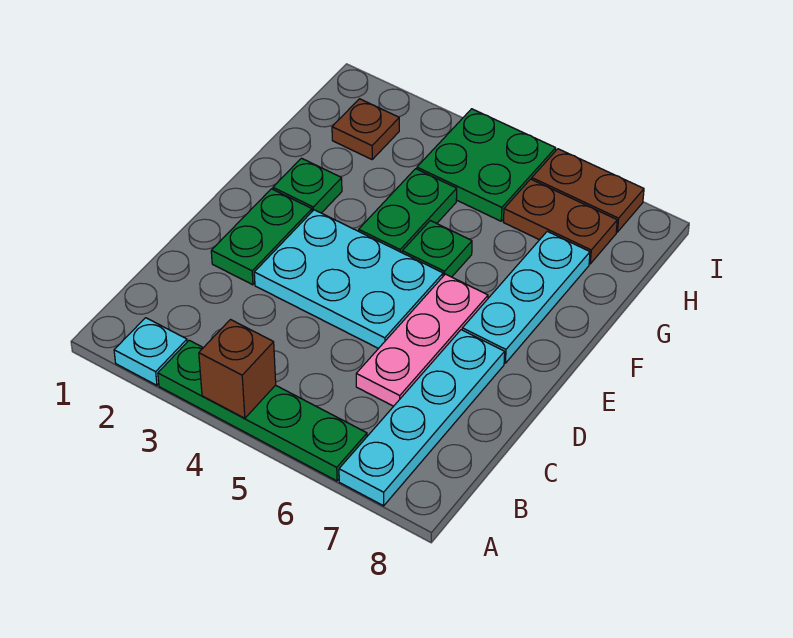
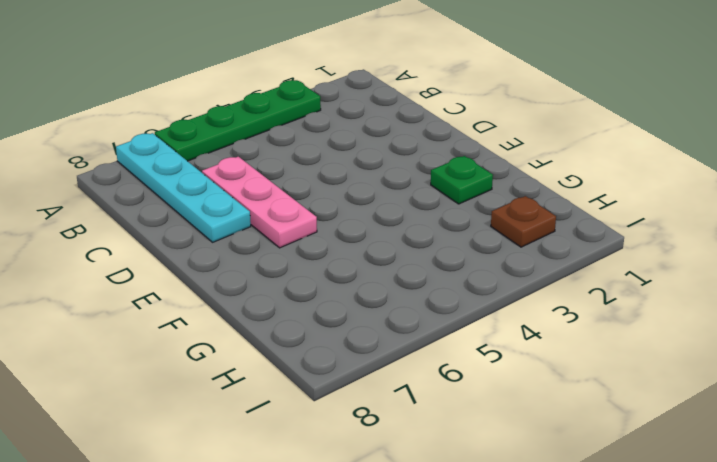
none -> cyan 1x1 plate [114,318,187,385]
none -> green 1x2 plate [211,189,312,285]
none -> cyan 2x3 plate [254,210,443,349]

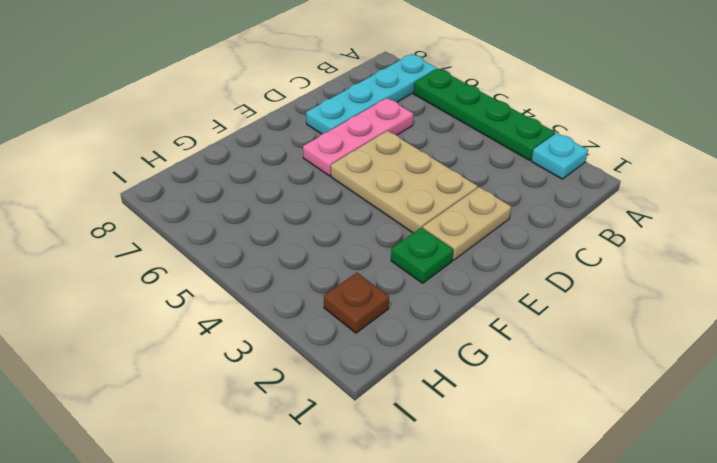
tan 1x2 plate [423,187,511,260] -> green 1x2 plate [211,189,312,285]
tan 2x3 plate [331,131,478,233] -> cyan 2x3 plate [254,210,443,349]
none -> cyan 1x3 plate [462,231,590,363]
none -> green 1x2 plate [359,169,457,253]
none -> green 1x1 plate [402,221,472,277]

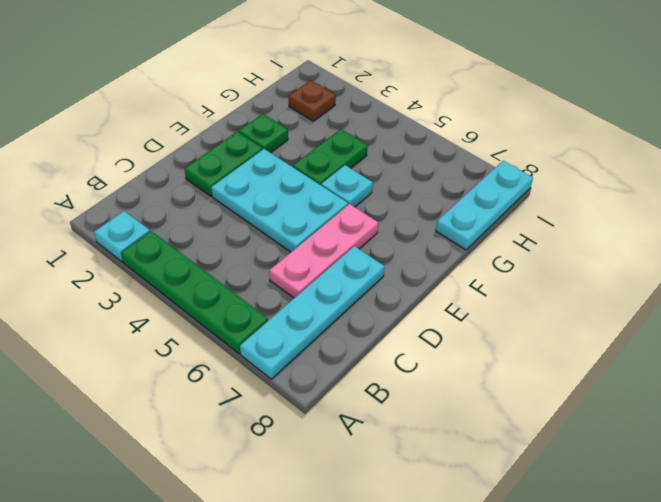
cyan 1x1 plate [321,165,373,207] -> green 1x1 plate [402,221,472,277]
cyan 1x3 plate [436,161,533,250] -> cyan 1x3 plate moved to [462,231,590,363]
none -> green 2x2 plate [417,109,556,221]
none -> brown 1x2 plate [504,179,617,264]
none -> brown 1x2 plate [532,149,644,232]

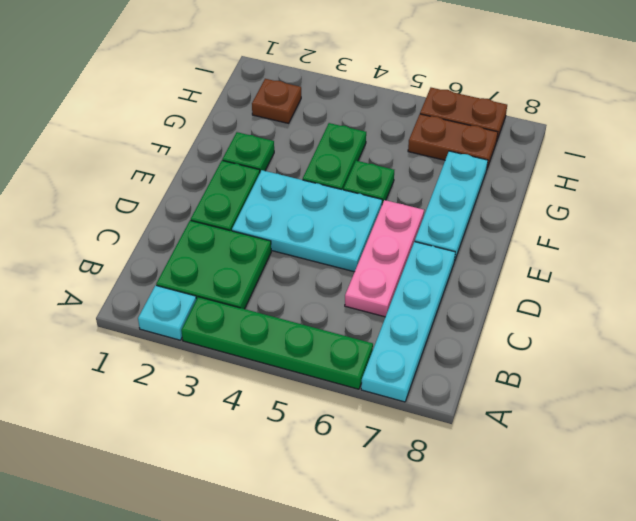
green 2x2 plate [156,220,271,309] -> green 2x2 plate moved to [417,109,556,221]
none -> brown 1x1 brick [199,320,276,418]

